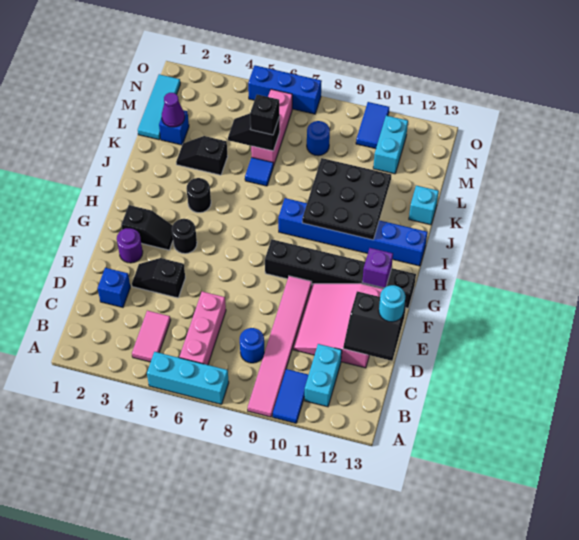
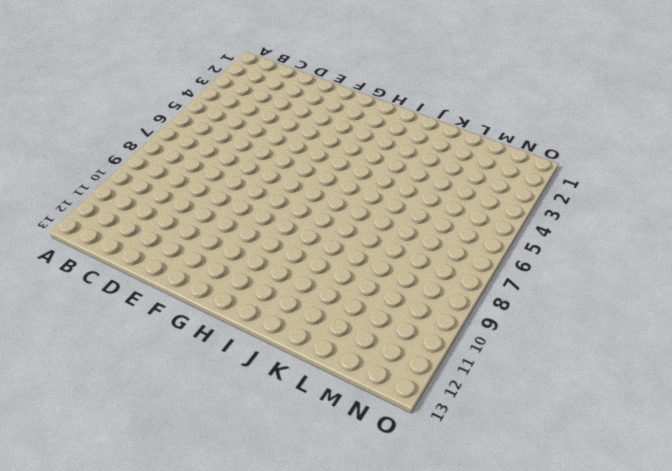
none -> cyan 1x3 brick [147,352,229,404]
none -> pink 1x6 tile [248,276,312,417]
none -> blue 1x2 tile [273,369,308,423]
none -> pink 1x2 tile [132,311,171,362]

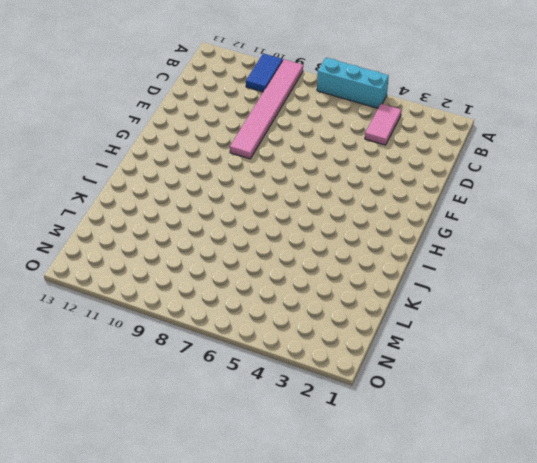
none -> pink 1x3 brick [179,292,226,365]
none -> cyan 1x2 brick [304,344,342,407]
none -> blue 1x1 round brick [240,328,264,363]
none -> blue 1x1 brick [98,268,130,307]

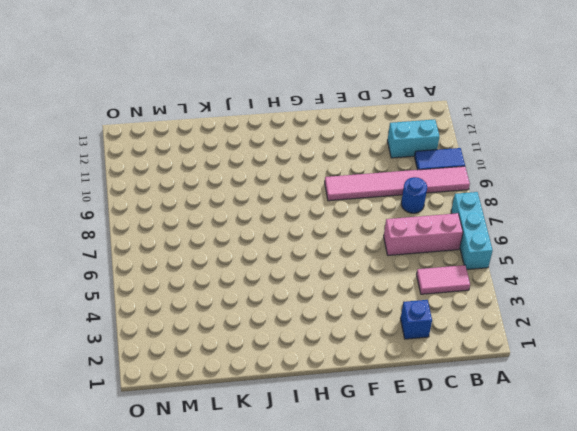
none -> pink 3x3 slope [293,284,383,368]
none -> black 1x2 slope [132,258,185,298]
none -> purple 1x1 round brick [117,228,143,263]
none -> black 1x2 slope [121,205,173,250]

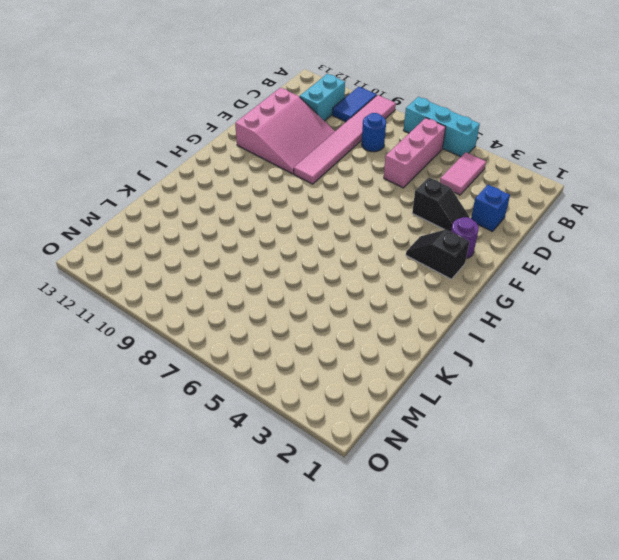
none -> black 1x1 round brick [172,219,197,254]
none -> black 1x6 brick [265,239,416,308]
none -> black 1x1 round brick [187,178,211,213]
none -> blue 1x6 brick [278,198,427,266]

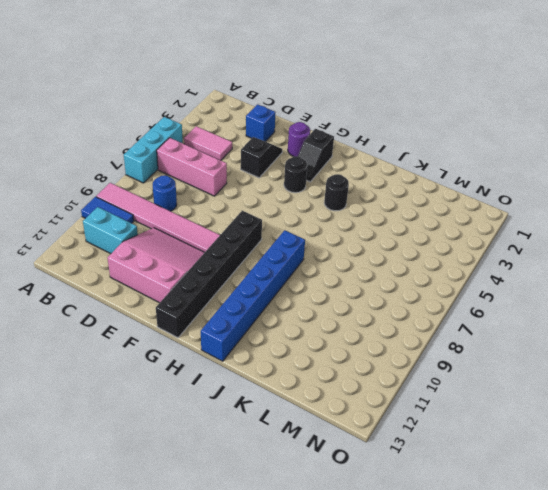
none -> black 1x2 slope [176,136,228,175]
none -> blue 1x1 tile [245,157,273,186]
none -> cyan 1x1 brick [409,186,439,225]
none -> cyan 1x3 tile [138,74,180,140]

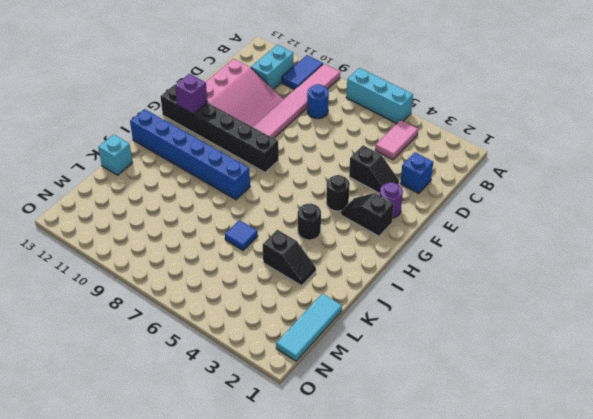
none -> pink 1x3 brick [179,292,226,365]
none -> blue 1x1 brick [159,110,189,145]
none -> pink 1x3 brick [251,89,292,166]
none -> blue 1x1 round brick [307,121,330,156]

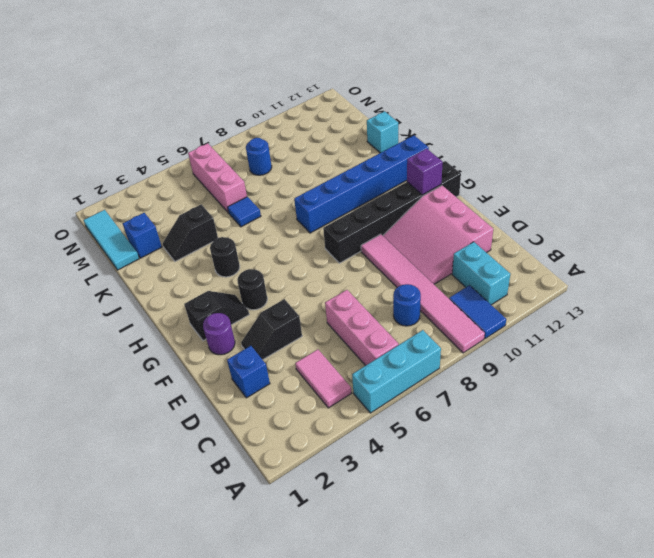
none -> cyan 1x2 brick [373,116,408,174]
none -> blue 1x2 tile [356,102,389,149]
none -> blue 1x3 brick [248,65,322,114]
none -> black 2x2 slope [343,291,406,361]

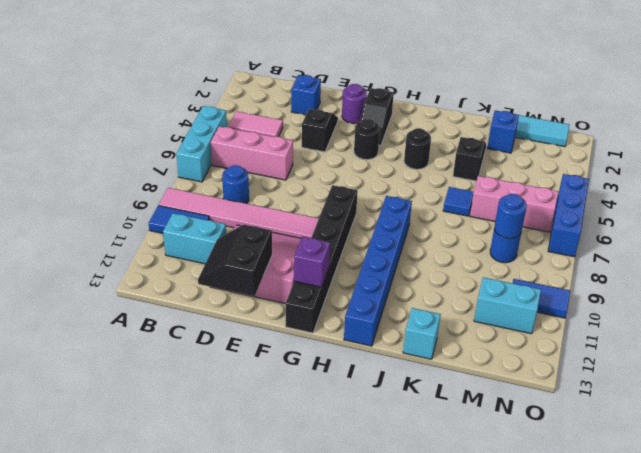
blue 1x1 round brick [495,194,527,239] -> none
none -> black 3x3 plate [302,158,391,240]
none -> purple 1x1 cone [162,93,185,127]
none -> black 1x2 slope [228,114,280,151]
none -> cyan 1x1 round brick [379,285,405,322]

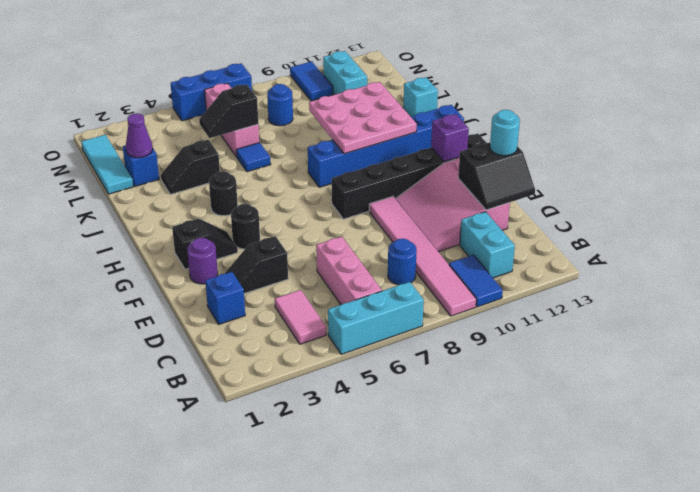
pink 3x3 plate [309,82,417,154] -> black 3x3 plate [302,158,391,240]
none -> black 1x1 brick [250,95,280,135]

